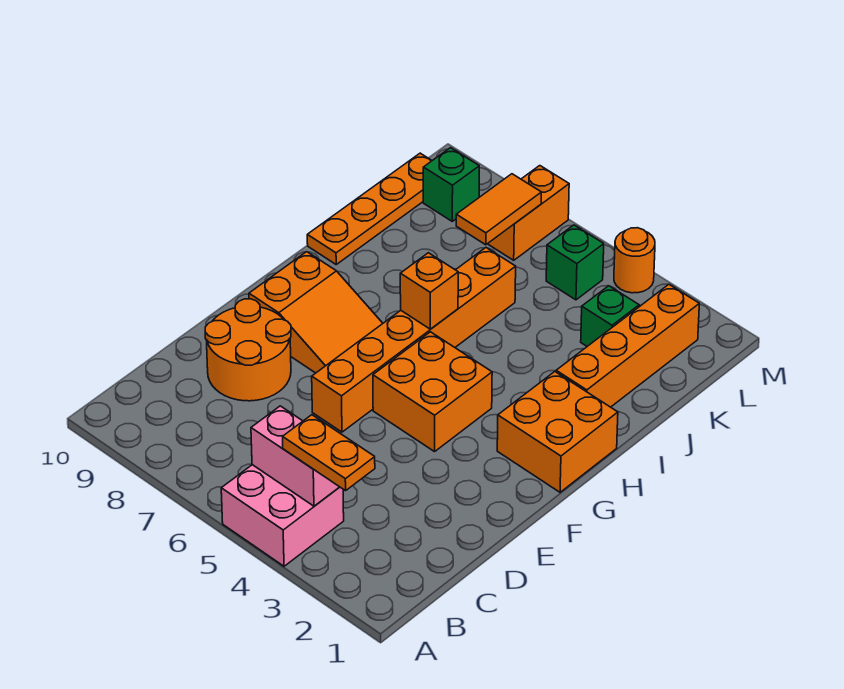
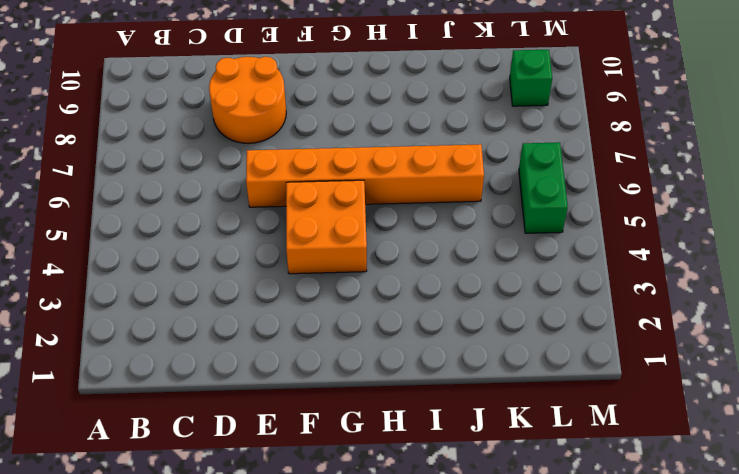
green 1x2 brick [519,142,568,233] -> green 1x1 brick [546,225,604,300]
none -> pink 2x2 brick [221,465,344,566]
none -> orange 2x3 slope [249,252,383,373]
none -> orange 2x2 brick [497,372,618,492]

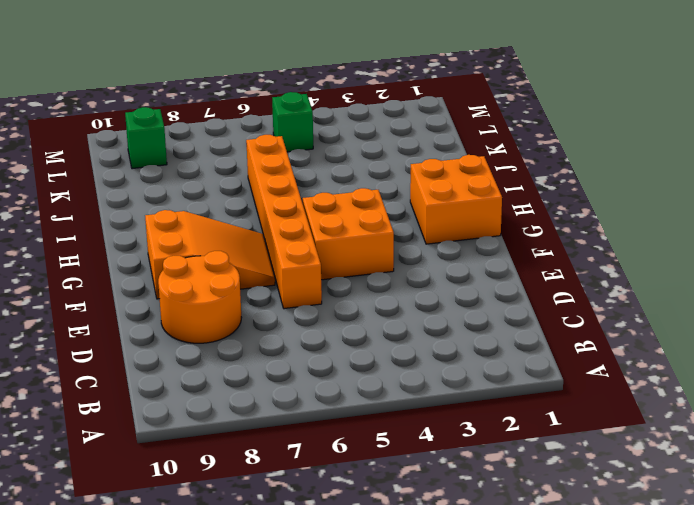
none -> pink 2x2 brick [221,465,344,566]
none -> orange 1x4 brick [556,285,699,407]
none -> orange 1x4 plate [307,153,432,264]

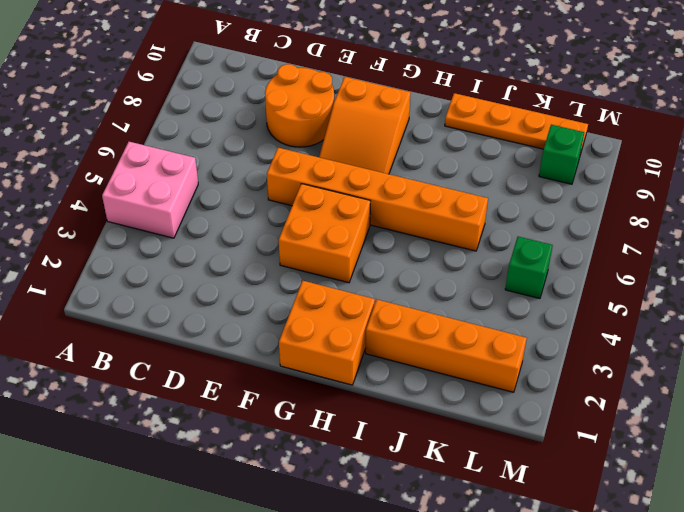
none -> green 1x1 brick [581,286,639,346]
none -> orange 1x2 brick [488,166,569,260]
none -> orange 1x1 round brick [614,228,655,293]

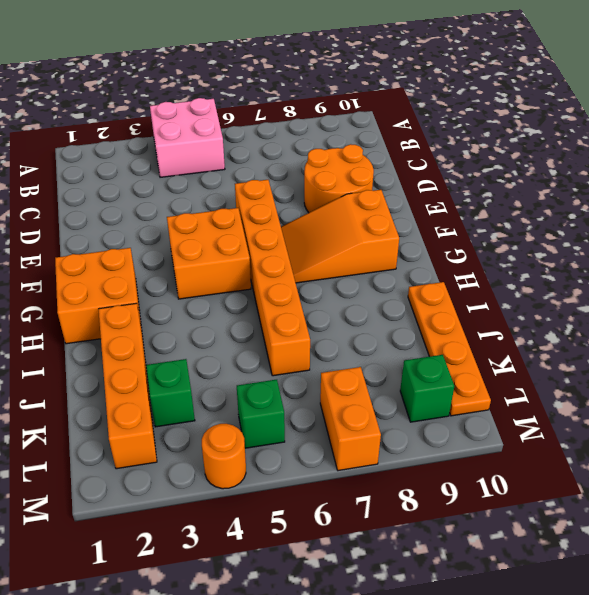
none -> pink 1x2 brick [251,406,339,506]
none -> orange 1x1 brick [400,253,458,329]
none -> orange 1x2 tile [456,174,541,245]

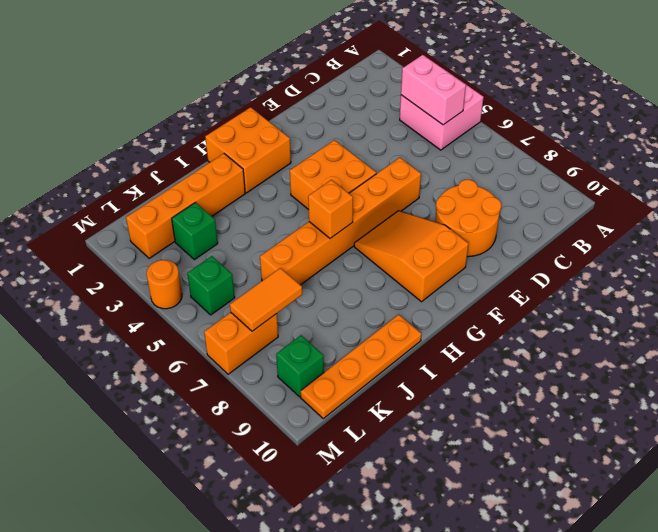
none -> orange 1x2 plate [283,415,375,491]

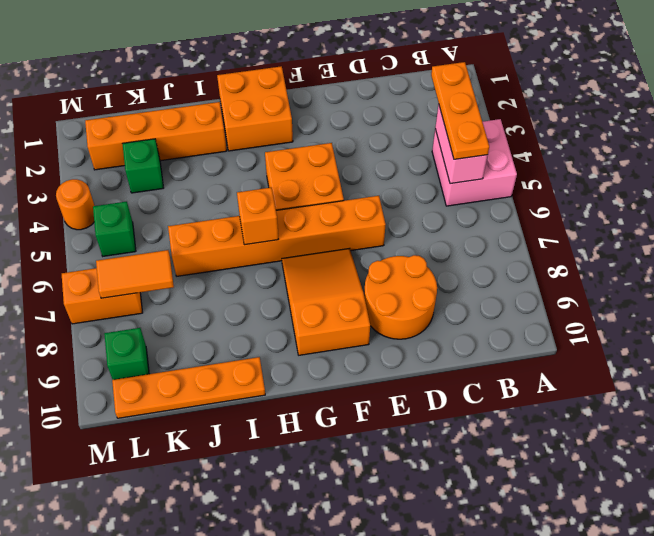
orange 1x3 plate [431,62,489,159] -> orange 1x2 plate [283,415,375,491]

